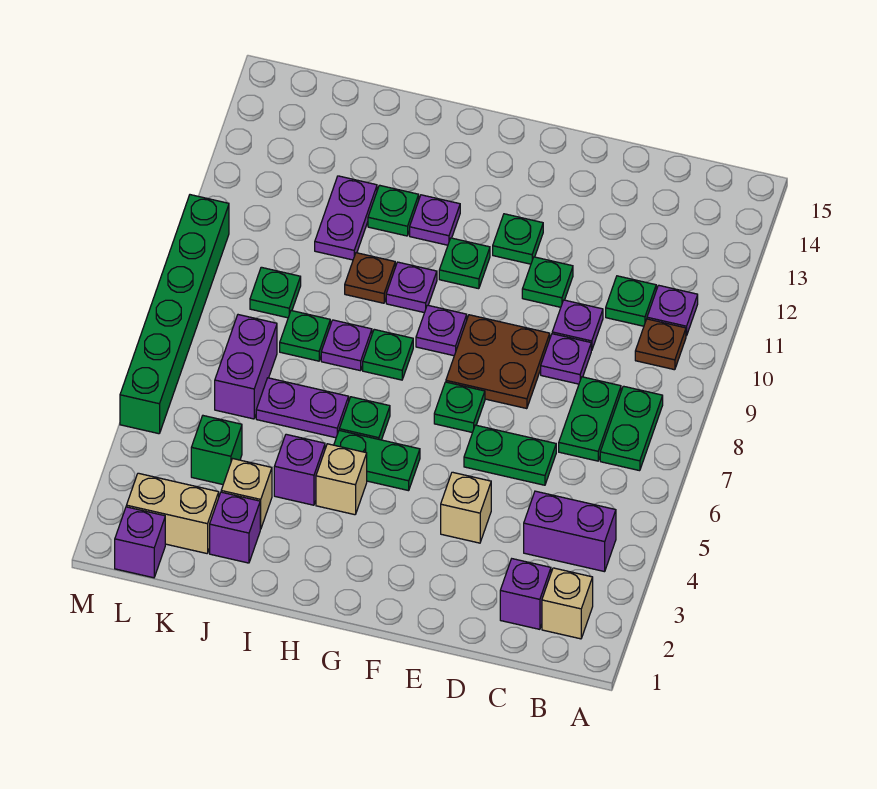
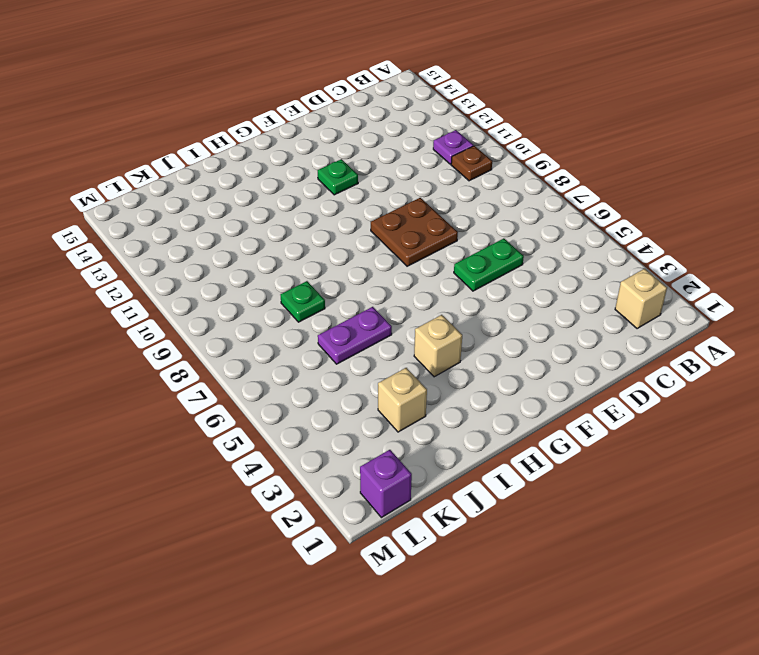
none -> purple 1x2 brick [524,491,616,572]
none -> green 1x2 plate [600,386,663,471]
none -> purple 1x1 brick [500,559,551,629]
none -> green 1x2 plate [559,377,621,461]

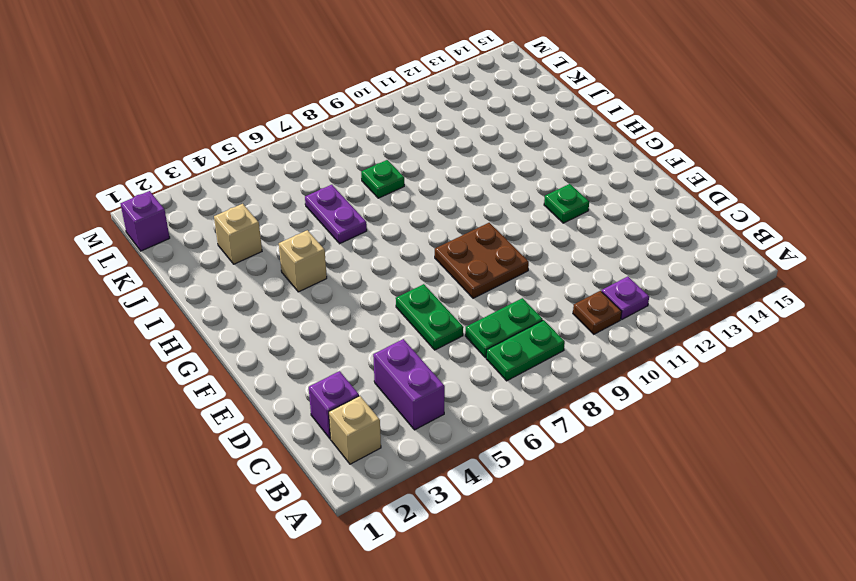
none -> green 1x1 plate [606,276,656,326]
none -> purple 1x1 plate [541,334,591,384]
none -> purple 1x1 plate [552,300,603,351]
none -> tan 1x1 brick [441,472,491,543]

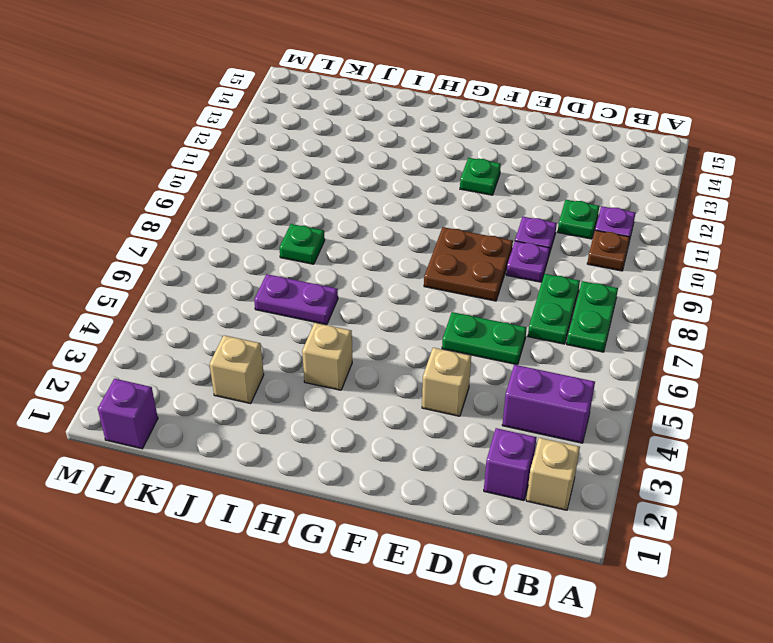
none -> green 1x1 plate [522,257,573,307]
none -> green 1x1 plate [434,382,485,432]
none -> green 1x2 plate [334,430,420,491]
none -> purple 1x1 plate [416,305,467,356]

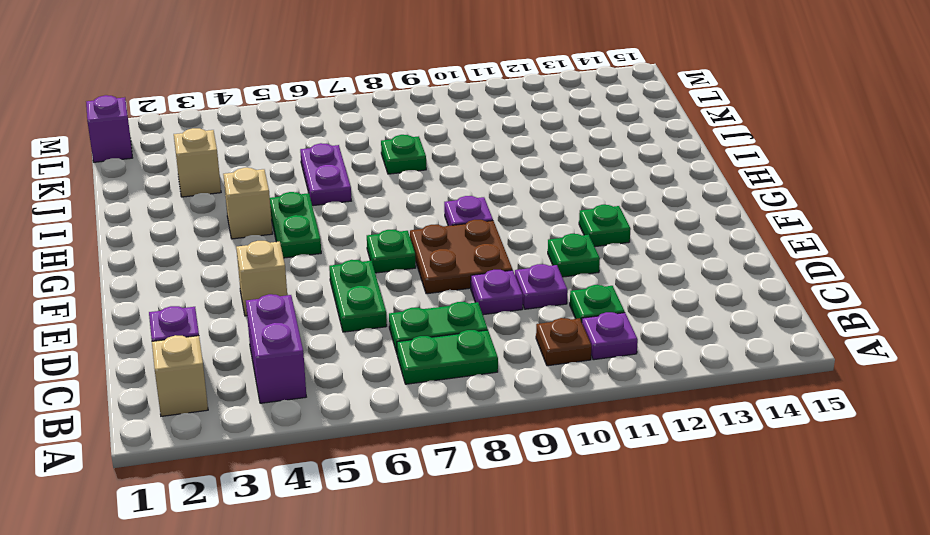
none -> green 1x1 plate [439,238,490,289]
none -> green 1x1 plate [339,397,390,440]
none -> green 1x1 plate [363,329,413,380]
none -> purple 1x1 plate [386,262,437,313]

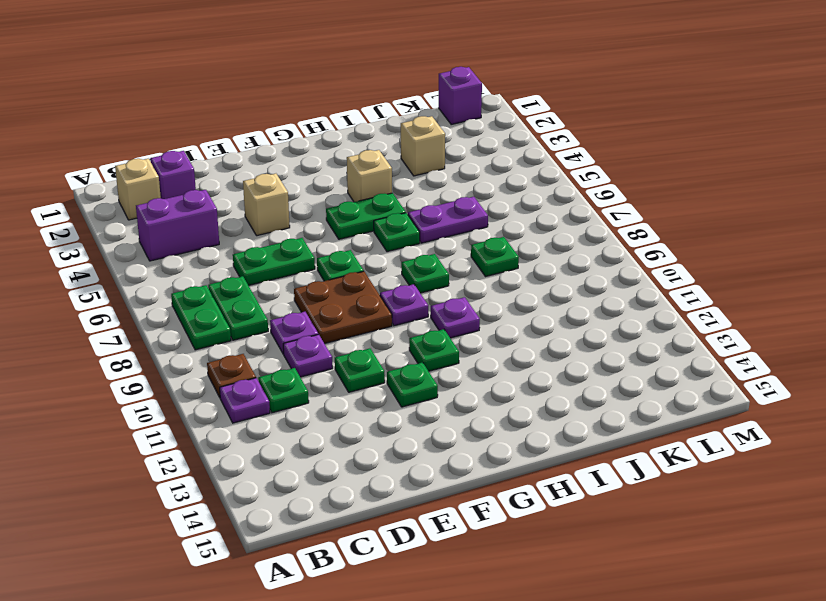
none -> purple 1x1 plate [410,195,460,245]
none -> purple 1x1 brick [274,434,325,505]
none -> purple 1x1 plate [321,320,372,371]
none -> brown 1x1 plate [345,253,395,303]

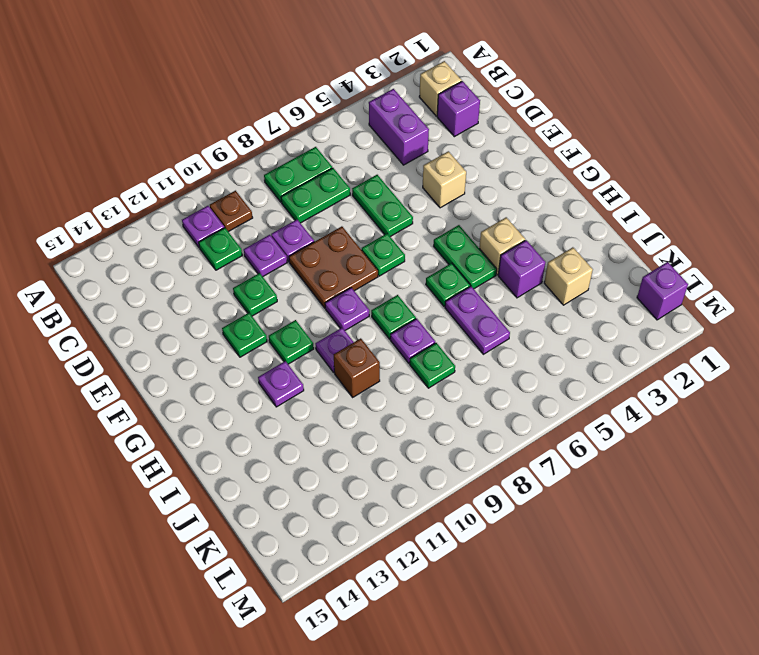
brown 1x1 brick [334,338,380,397] -> brown 1x1 plate [345,253,395,303]
none -> green 1x1 plate [368,185,419,236]
none -> purple 1x1 brick [210,492,260,563]
none -> purple 1x2 plate [315,176,377,260]
none -> tan 1x2 brick [126,473,219,553]

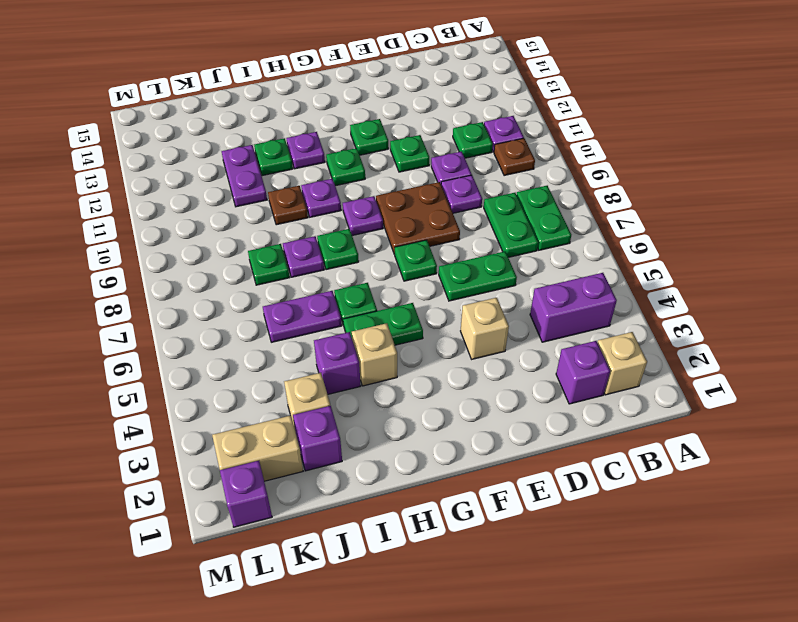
none -> green 1x1 brick [191,416,242,484]
none -> purple 1x2 brick [215,315,277,419]
none -> green 1x1 plate [250,267,301,318]
none -> green 1x6 brick [120,195,229,434]

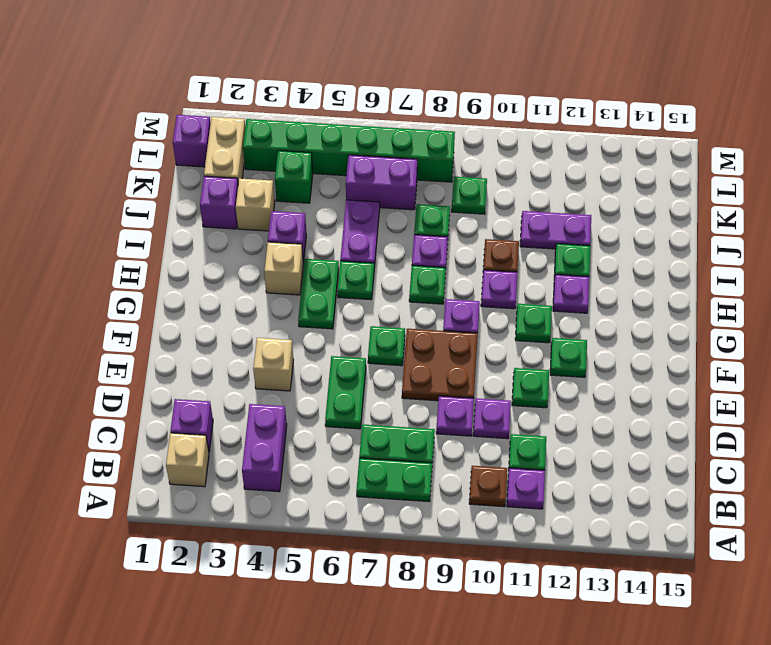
green 1x6 brick [243,119,455,182] -> green 1x6 brick moved to [120,195,229,434]

